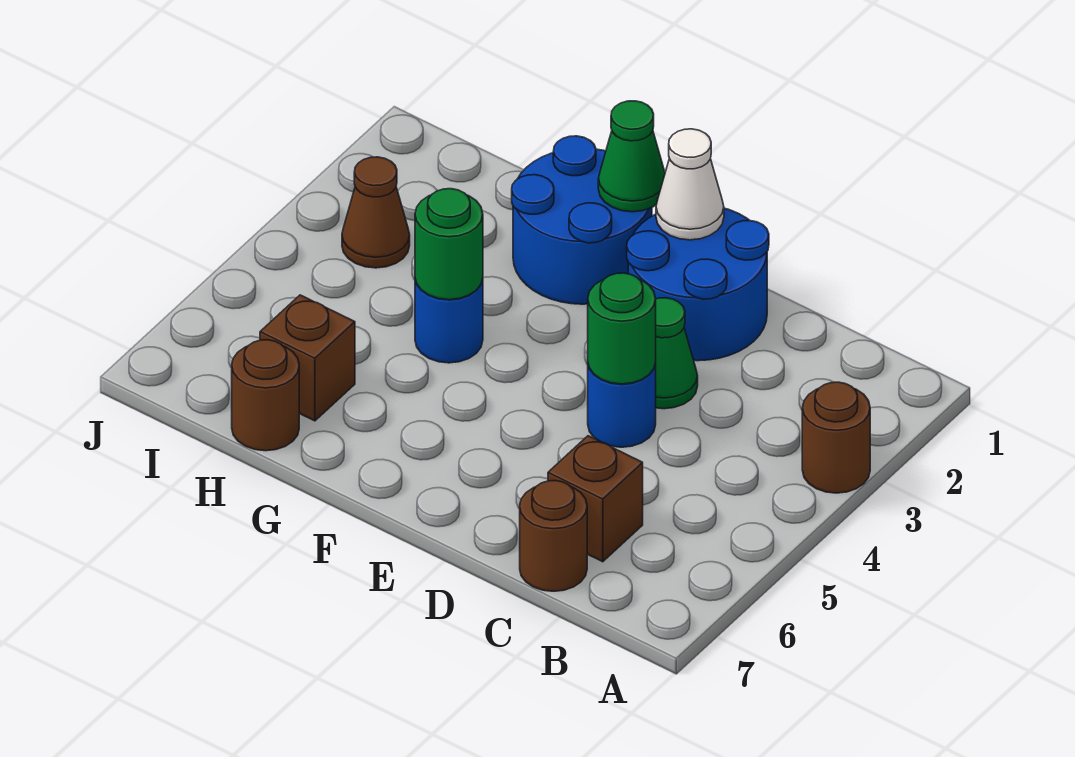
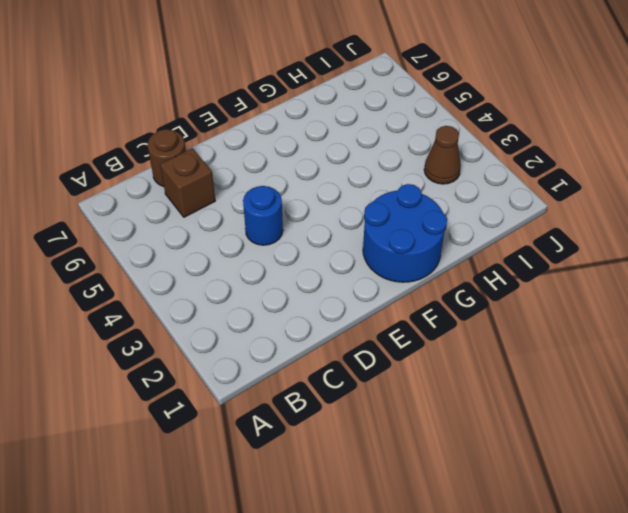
none -> brown 1x1 round brick [802,382,870,493]
none -> blue 2x2 round brick [627,208,769,361]
none -> green 1x1 cone [655,298,698,409]

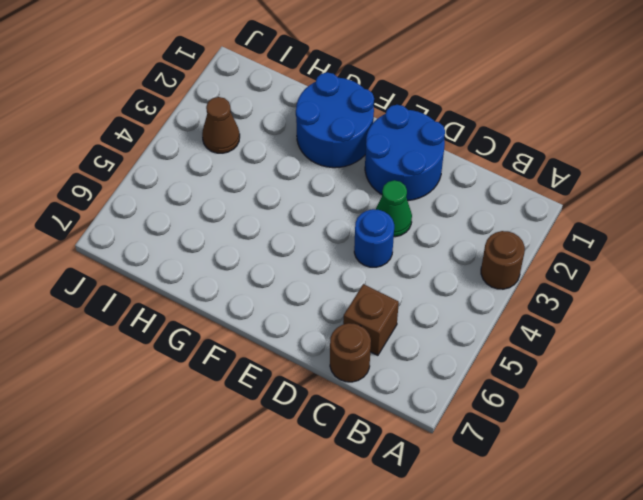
none -> blue 1x1 round brick [415,279,483,363]
none -> brown 1x1 brick [260,295,355,421]
none -> brown 1x1 round brick [232,340,299,451]

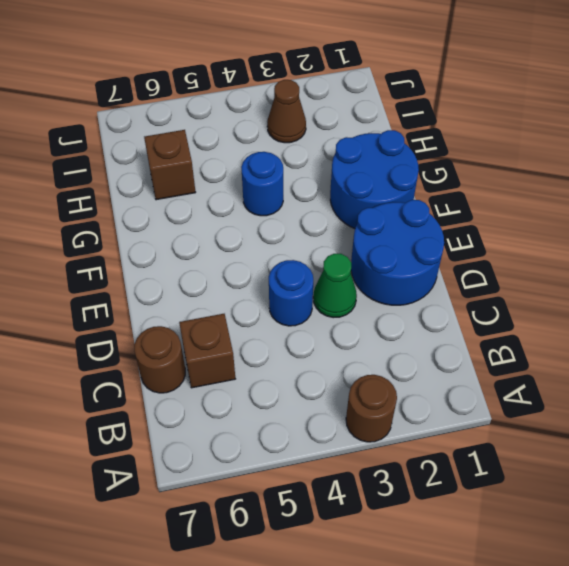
none -> brown 1x1 round brick [232,340,299,451]
none -> green 1x1 round brick [588,273,656,384]
none -> white 1x1 cone [656,129,724,240]

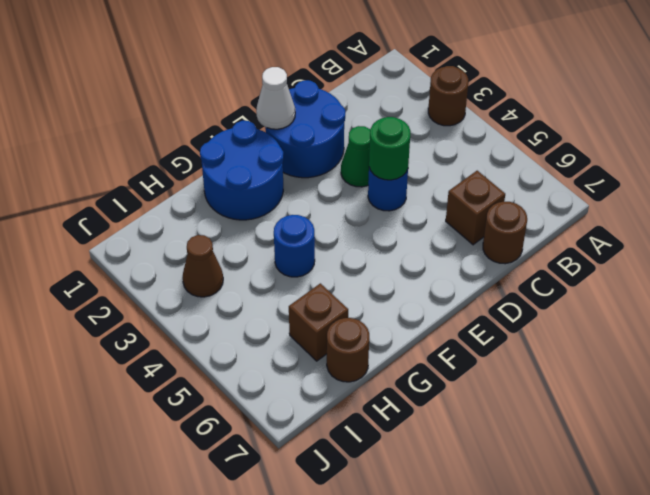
none -> green 1x1 cone [598,101,665,212]
none -> green 1x1 round brick [415,189,483,300]

